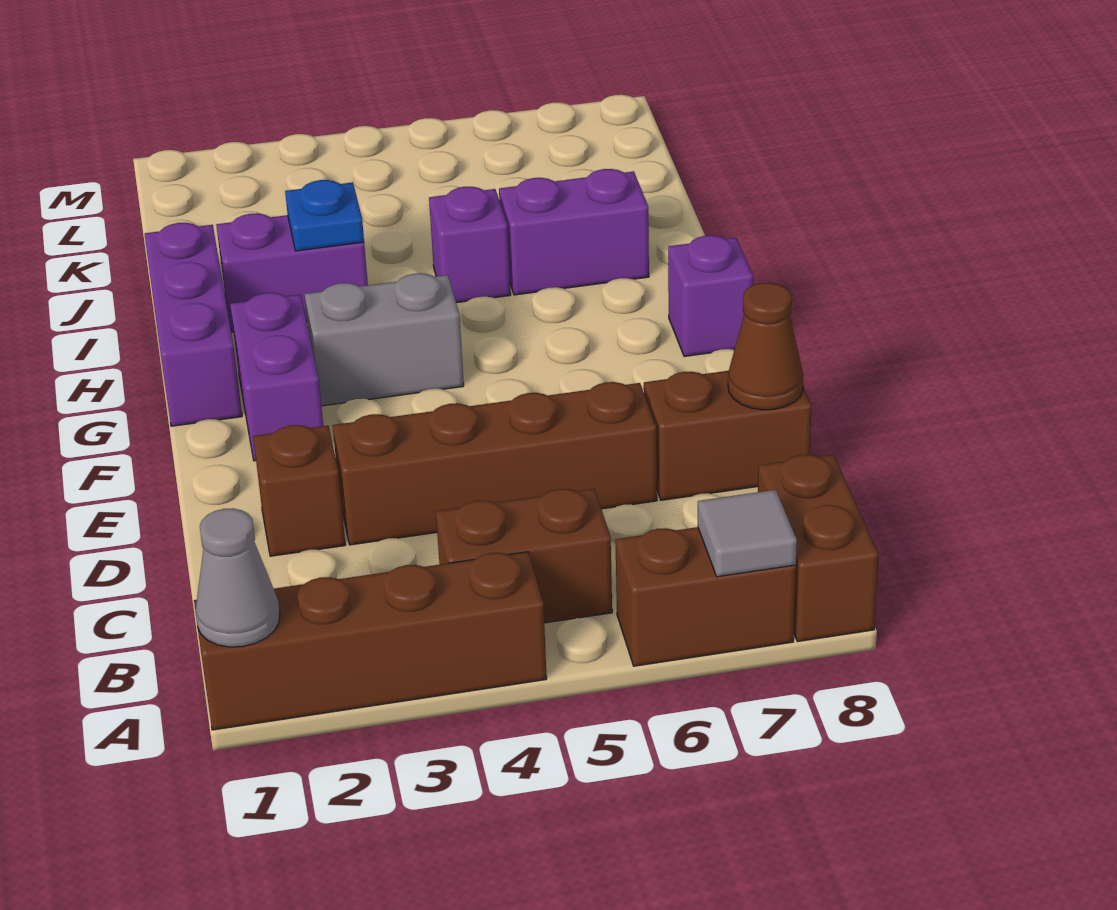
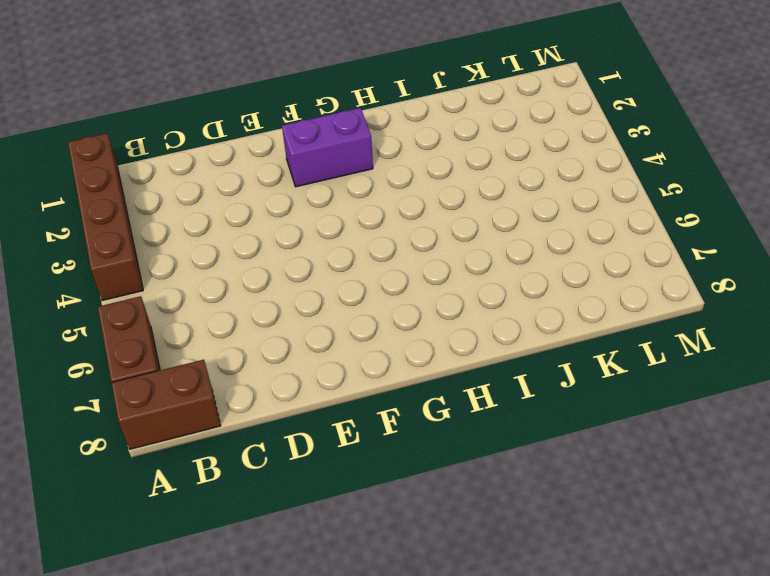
none -> brown 1x2 brick [436,489,612,623]
none -> brown 1x1 brick [253,425,345,556]
none -> brown 1x4 brick [333,382,657,545]

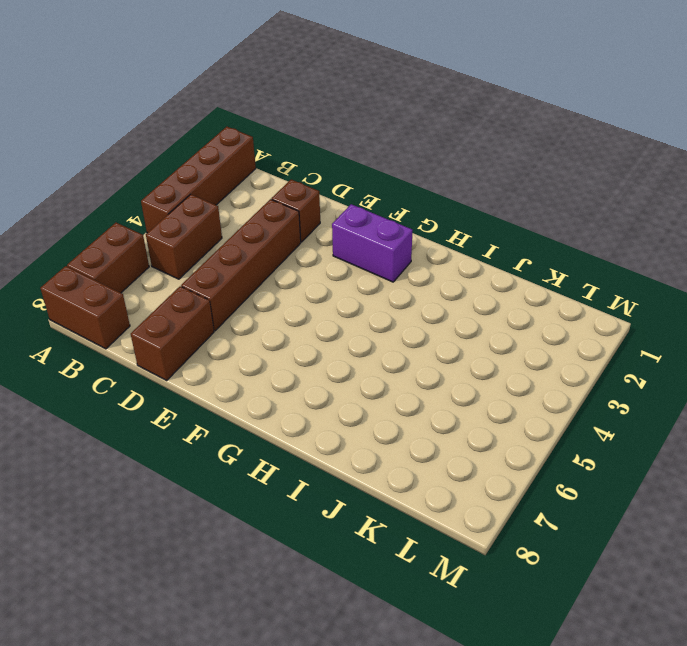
none -> purple 1x3 brick [145,223,242,426]
none -> grey 1x2 brick [305,273,464,406]
none -> purple 1x1 brick [668,235,753,357]

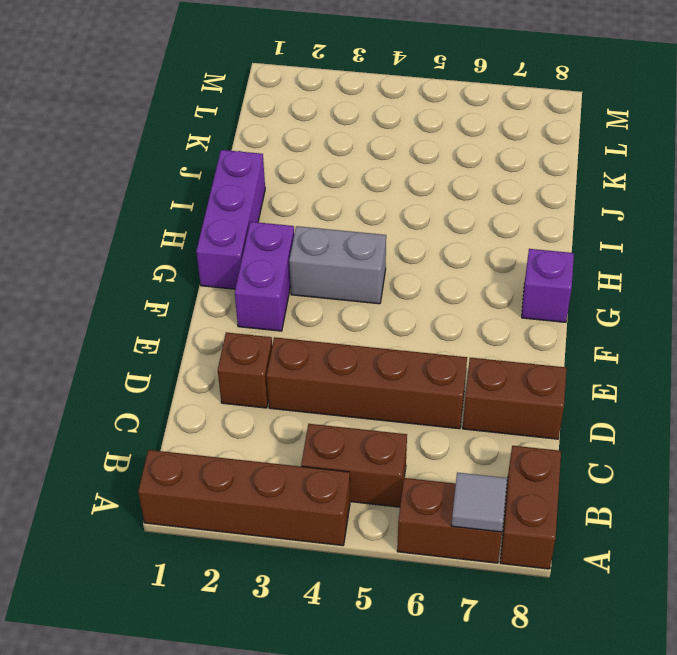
none -> purple 1x2 brick [216,213,368,332]
none -> purple 1x1 brick [429,187,511,303]
none -> purple 1x2 brick [499,169,649,295]

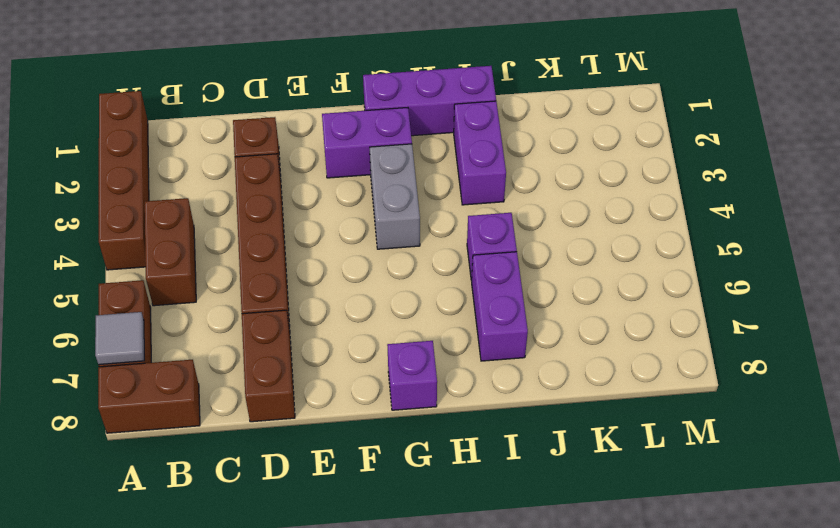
none -> grey 1x1 cone [195,508,280,647]
none -> brown 1x1 cone [728,283,803,410]
none -> blue 1x1 plate [285,180,364,251]

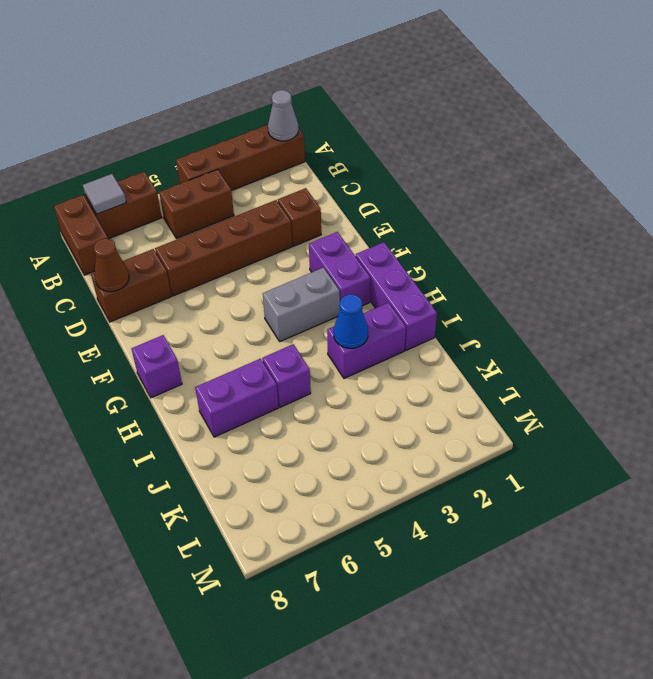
blue 1x1 cone [334,294,368,348] -> blue 1x1 plate [285,180,364,251]

